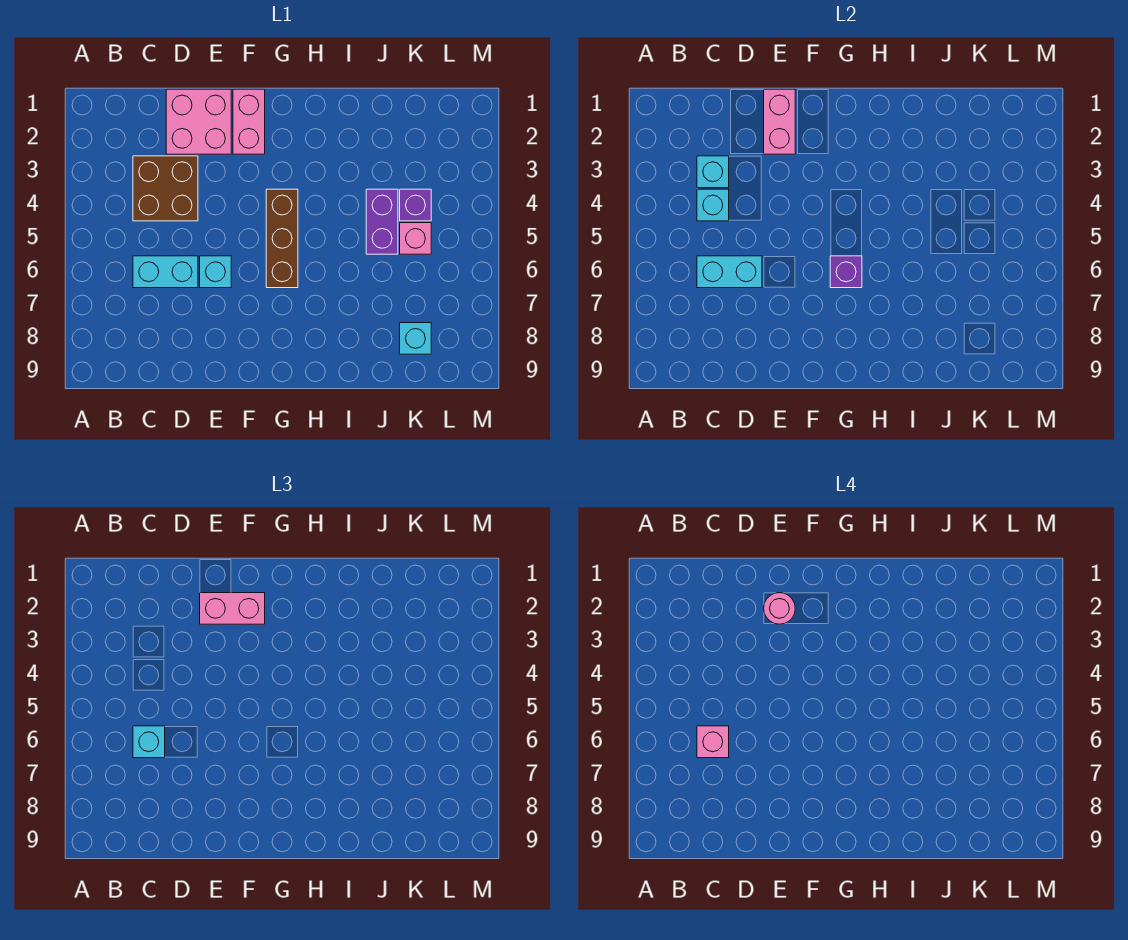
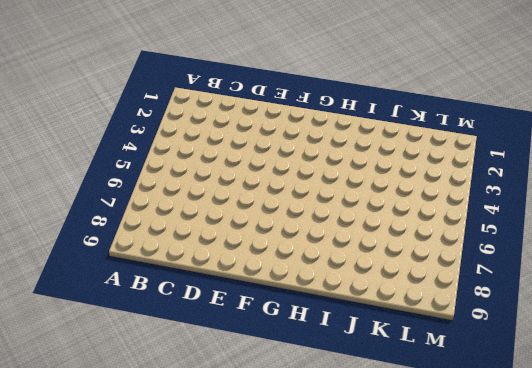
none -> brown 2x2 brick [133,156,198,221]
none -> cyan 1x2 brick [133,256,198,288]
none -> pink 2x2 brick [166,89,231,154]

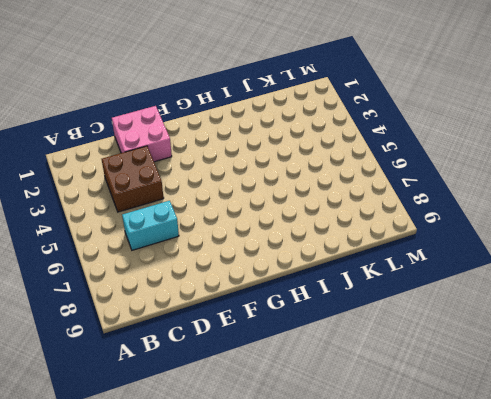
none -> cyan 1x1 brick [200,256,231,288]
none -> pink 1x2 brick [233,89,265,154]
none -> brown 1x3 brick [266,189,298,288]

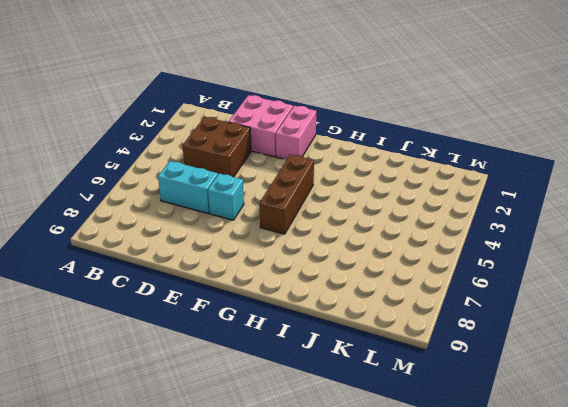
none -> purple 1x2 brick [366,189,398,254]
none -> purple 1x1 brick [400,189,431,221]
none -> pink 1x1 brick [400,223,431,254]

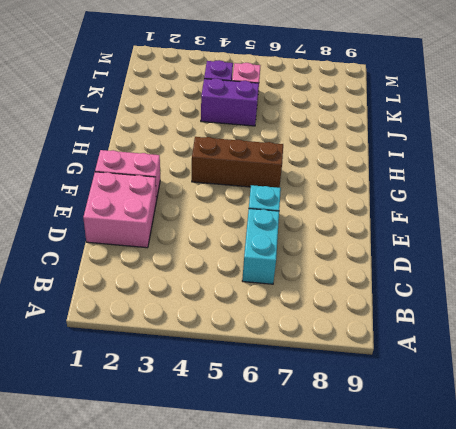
none -> brown 2x2 brick [133,156,198,221]
none -> cyan 1x1 brick [400,323,431,354]
none -> cyan 1x1 brick [697,156,729,188]

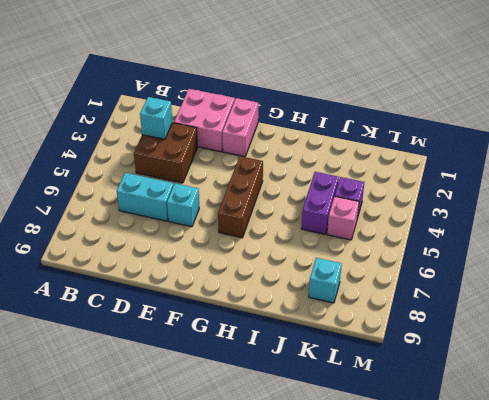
none -> cyan 1x1 brick [697,189,729,221]
none -> cyan 1x2 brick [697,256,762,288]
none -> pink 1x2 brick [764,89,795,154]

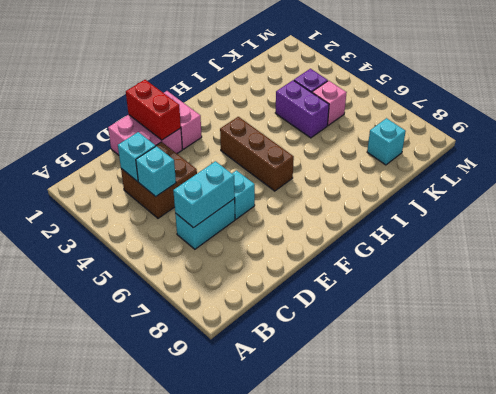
red 1x2 brick [126,80,181,140] -> pink 1x2 brick [764,89,795,154]
none -> purple 1x1 brick [830,256,862,288]
none -> cyan 1x1 brick [133,726,165,758]
none -> pink 1x2 brick [200,593,265,624]

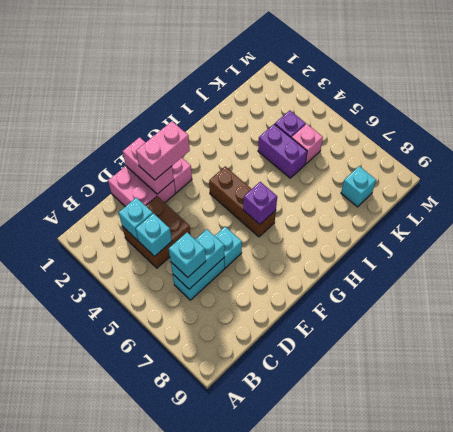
none -> pink 1x1 brick [697,726,729,758]
none -> pink 1x1 round brick [764,593,795,624]

